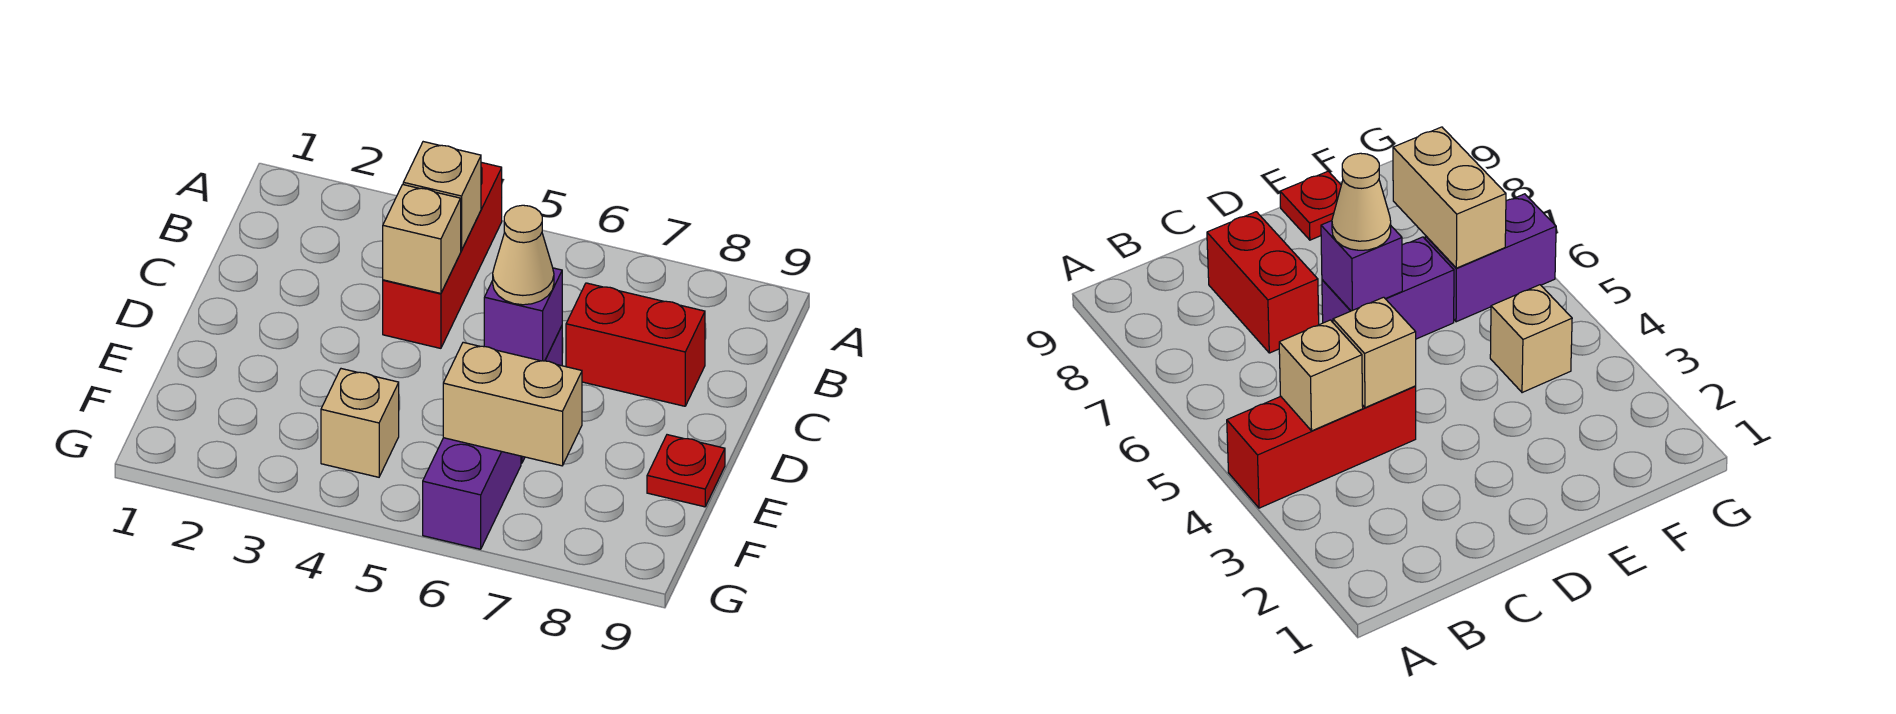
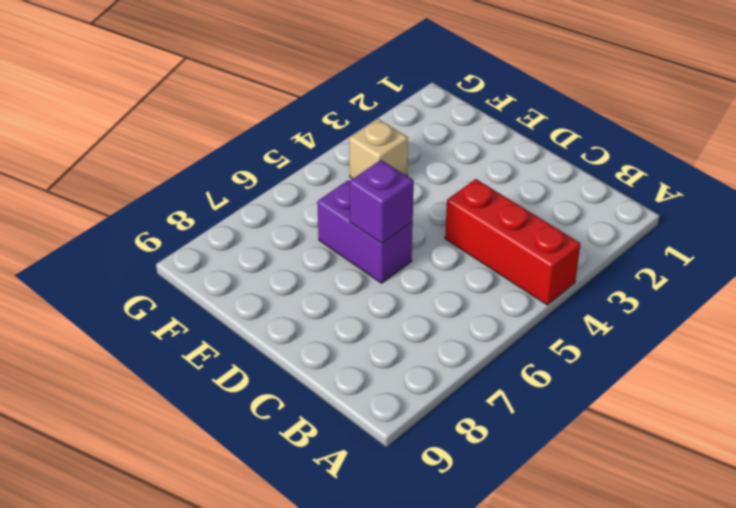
none -> red 1x2 brick [566,283,705,406]
none -> red 1x1 plate [647,435,725,507]

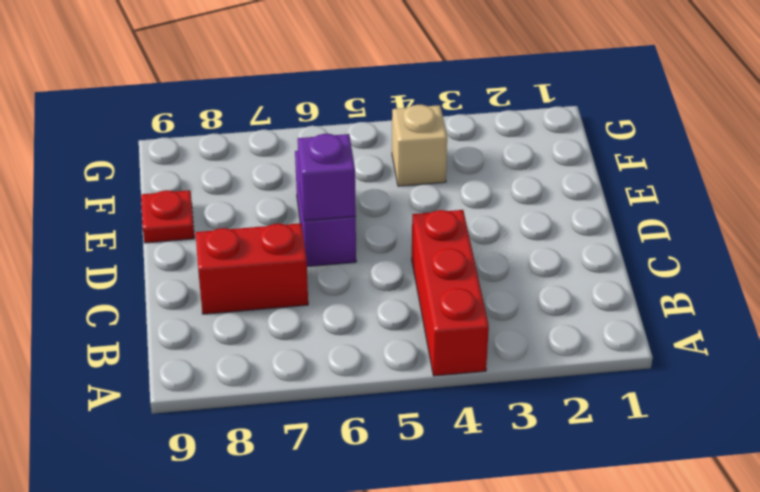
none -> purple 1x2 brick [423,438,521,549]
none -> tan 1x1 brick [403,142,481,251]

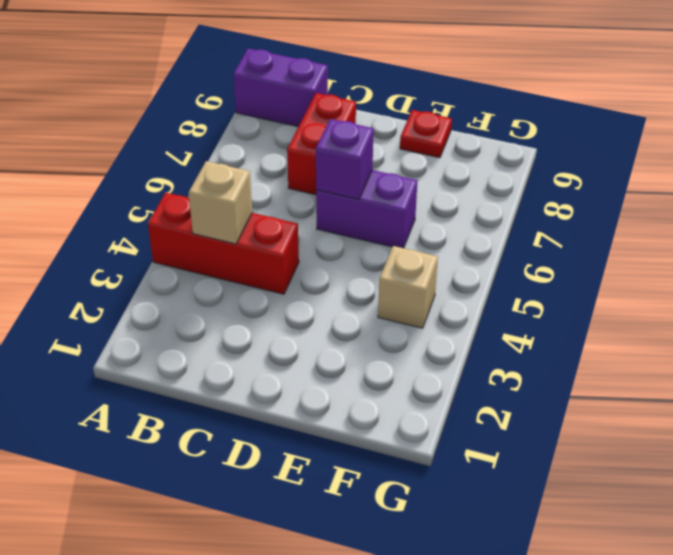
purple 1x2 brick [233,49,328,127] -> purple 1x2 brick moved to [423,438,521,549]
none -> tan 1x1 brick [383,185,461,293]
none -> tan 1x2 brick [443,342,582,466]

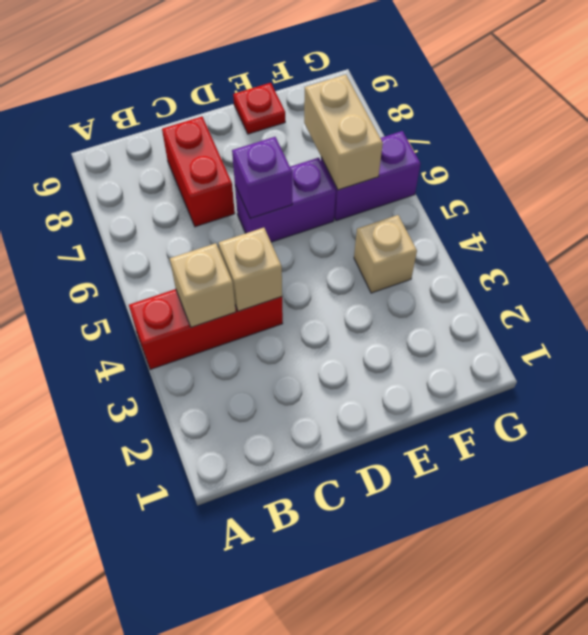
none -> tan 1x1 cone [493,205,554,305]

